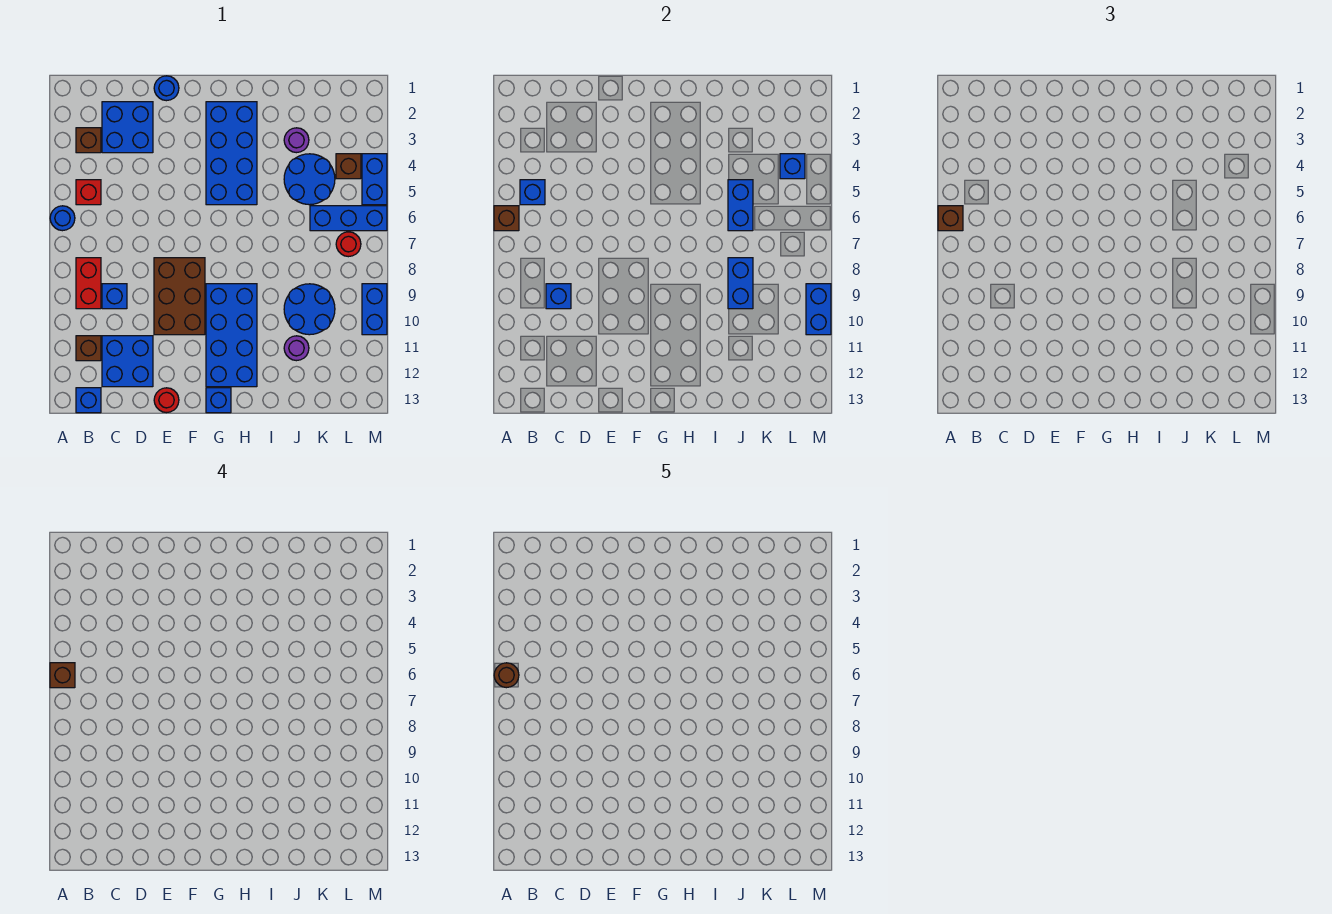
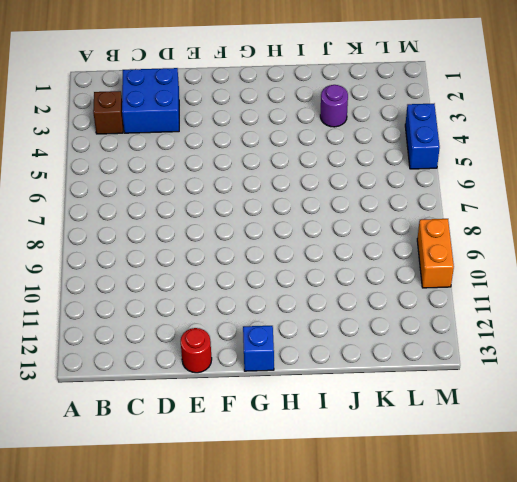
orange 1x2 brick [417,219,454,288] -> blue 1x2 brick [362,284,387,335]
none -> blue 1x1 round brick [50,206,75,231]
none -> red 1x1 brick [76,180,101,205]
none -> red 1x2 brick [76,258,101,309]
none -> brown 1x1 brick [76,336,101,361]

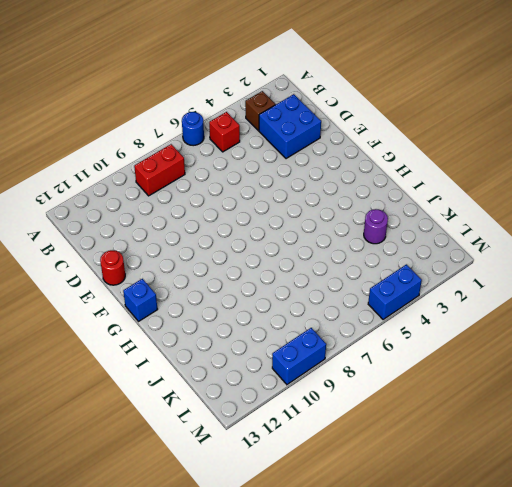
none -> brown 1x1 brick [76,336,101,361]
none -> blue 1x1 brick [76,388,101,413]
none -> blue 1x1 brick [102,284,127,309]
none -> blue 2x2 brick [102,336,153,387]

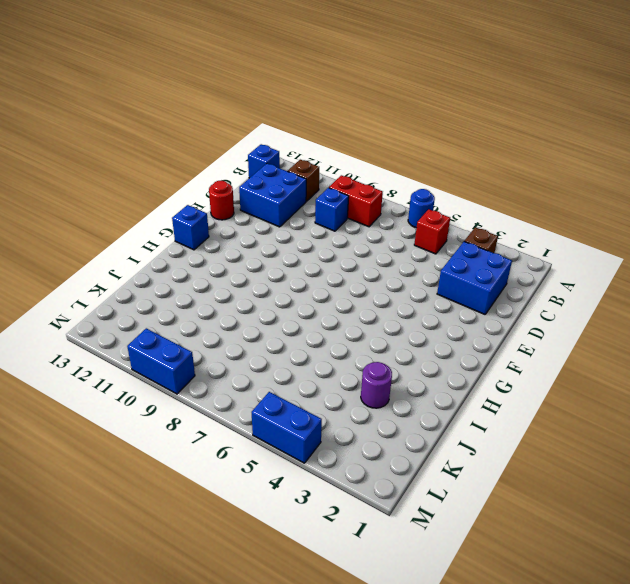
none -> blue 1x1 round brick [154,76,179,101]
none -> brown 2x3 brick [154,258,205,335]
none -> blue 2x4 brick [206,102,257,205]
none -> blue 2x4 brick [206,284,257,387]

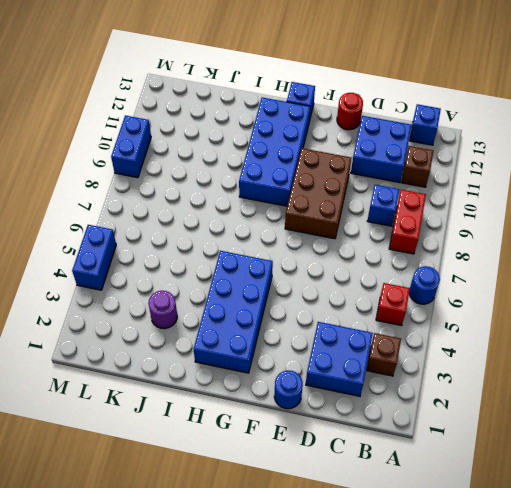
none -> blue 2x2 round brick [284,154,335,205]
none -> blue 2x2 round brick [284,284,335,335]
none -> purple 1x1 round brick [284,336,309,361]
none -> blue 1x3 brick [310,206,387,231]

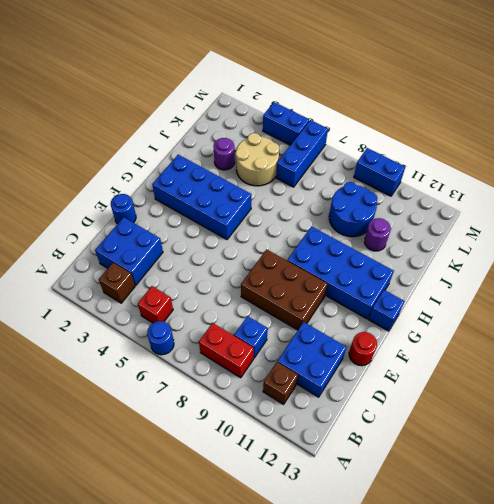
tan 2x2 round brick [236,133,279,186] -> blue 2x2 round brick [284,154,335,205]
none -> blue 1x1 brick [76,388,101,413]
none -> brown 1x1 brick [336,154,361,179]
none -> red 1x1 round brick [336,232,361,257]
none -> brown 1x1 brick [494,206,519,231]

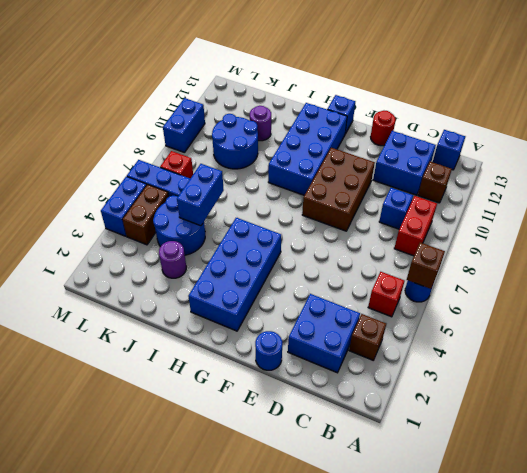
brown 1x2 brick [123,184,169,245] -> brown 1x1 brick [336,154,361,179]
red 1x1 brick [160,151,193,178] -> red 1x1 round brick [336,232,361,257]
none -> blue 1x1 brick [520,180,545,205]
none -> blue 1x1 brick [546,284,571,309]
none -> blue 1x2 brick [728,258,753,309]
none -> blue 1x1 brick [780,154,805,179]

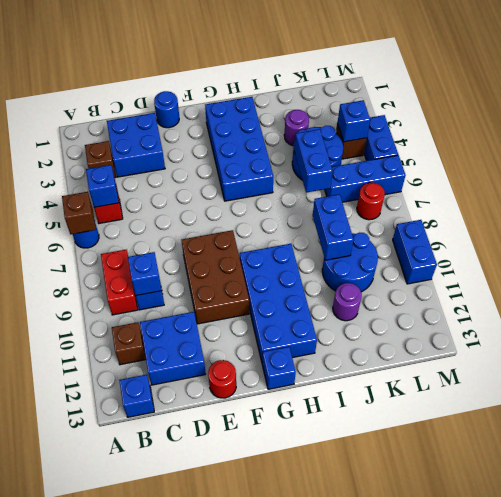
none -> blue 1x2 brick [806,284,831,335]
none -> brown 1x1 brick [938,206,963,231]
none -> brown 1x1 brick [50,663,75,688]
none -> brown 1x1 round brick [494,663,519,688]

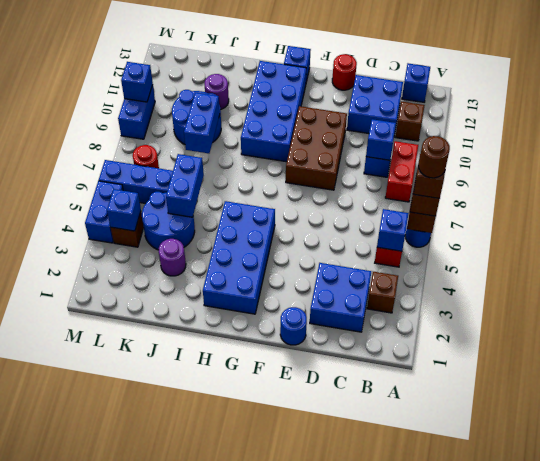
blue 1x1 brick [121,62,153,102] -> blue 1x2 brick [806,284,831,335]

